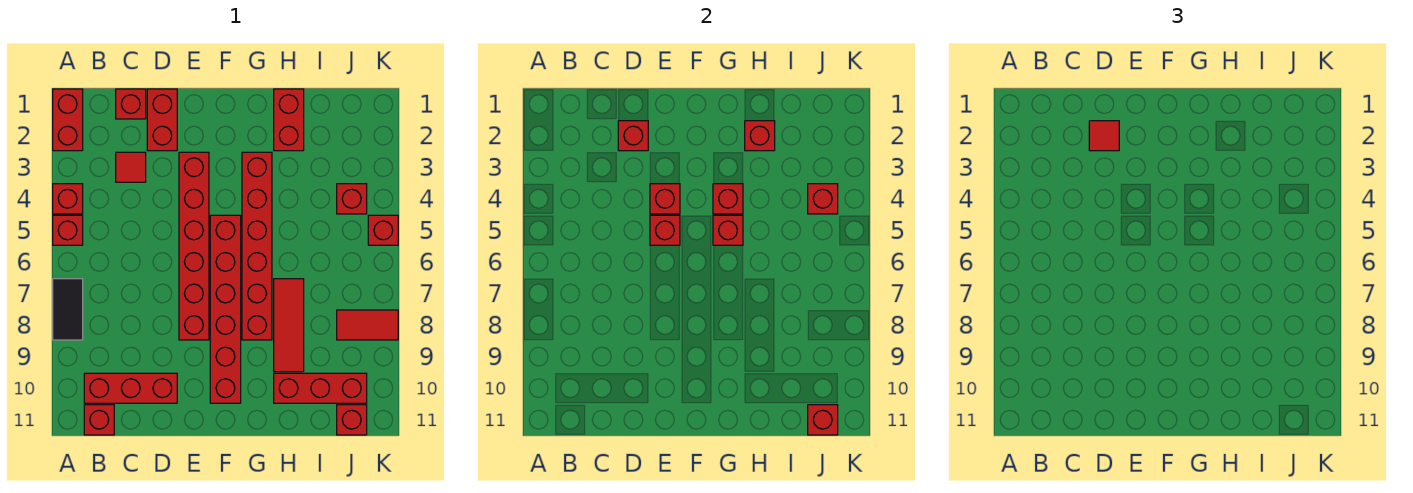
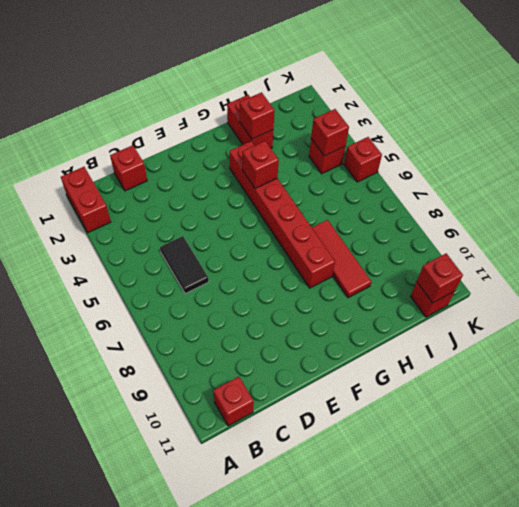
black 1x2 tile [160,236,209,294] -> black 1x2 tile moved to [53,279,83,340]
none -> red 1x1 brick [53,184,83,214]
none -> red 1x1 brick [53,215,83,245]
none -> red 1x3 brick [84,373,177,403]

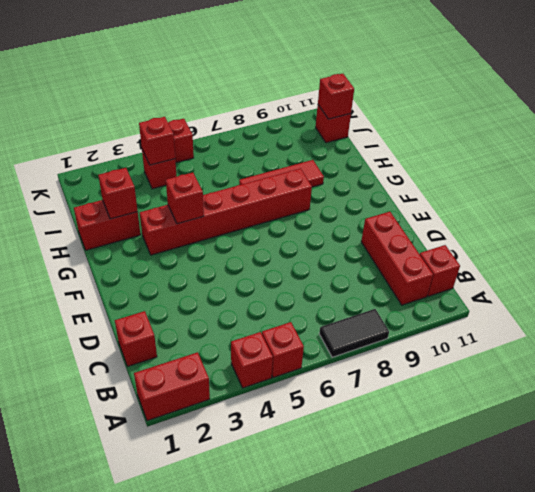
none -> red 1x1 tile [116,152,146,182]
none -> red 1x2 brick [147,89,177,151]
none -> red 1x6 brick [179,152,209,340]

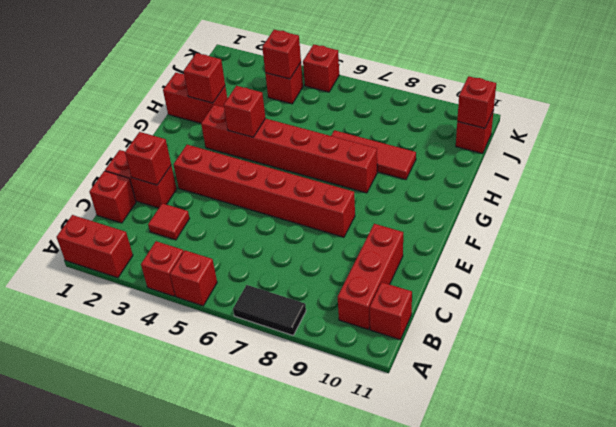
none -> red 1x6 brick [210,215,241,403]
none -> red 1x3 brick [274,373,367,403]
none -> red 1x2 tile [337,310,398,340]

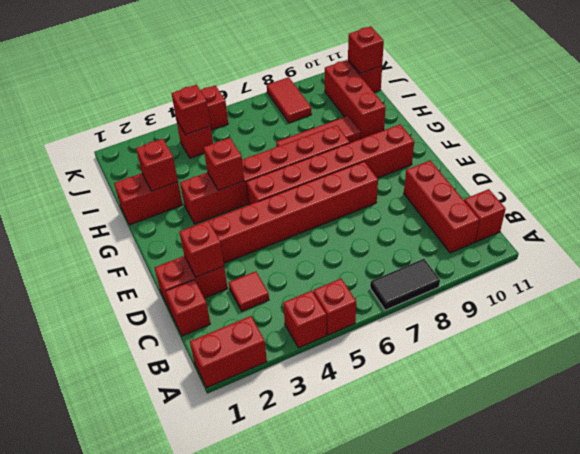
none -> red 1x1 brick [650,184,680,214]
none -> red 1x1 brick [650,215,680,245]
none -> red 1x1 brick [713,215,743,245]

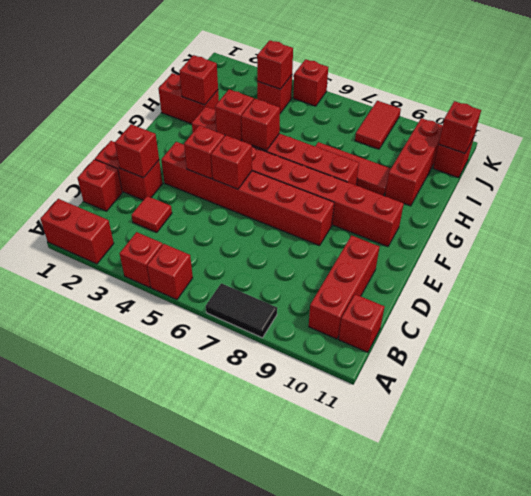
none -> red 1x1 tile [1089,121,1119,151]

